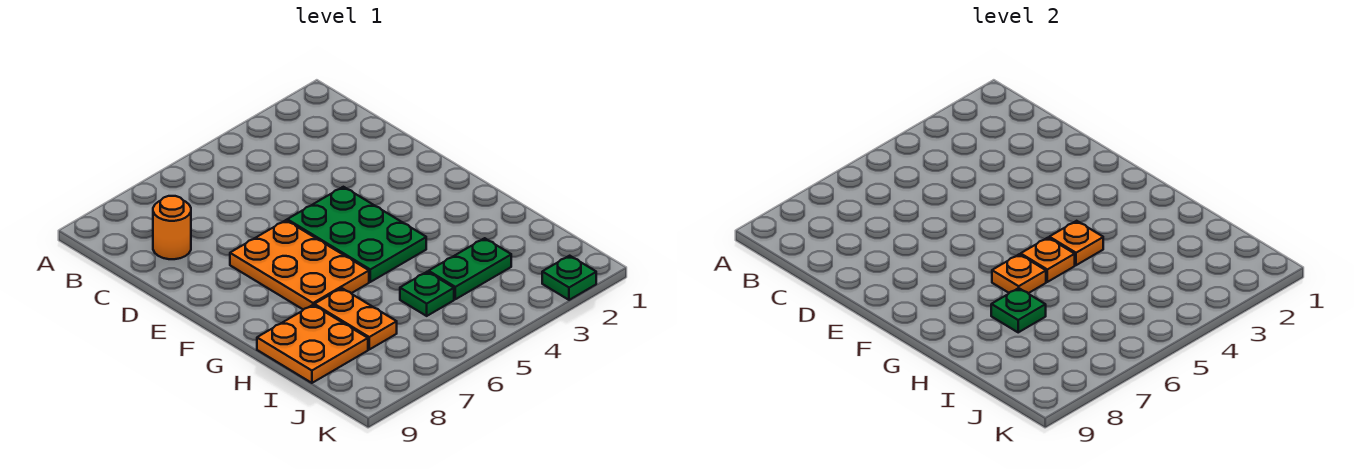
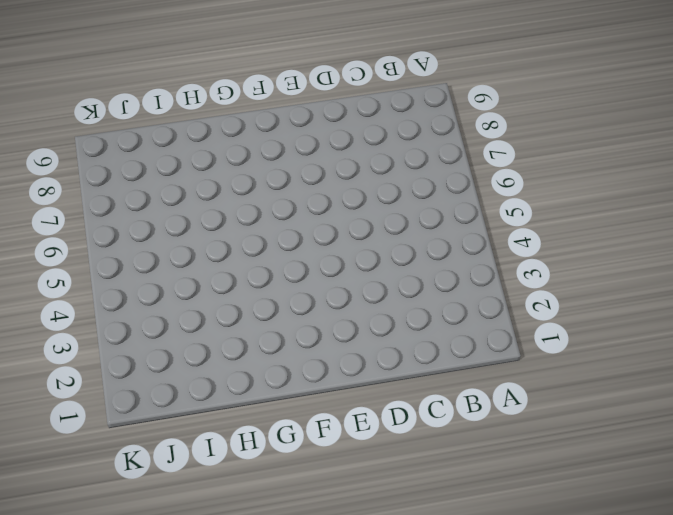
none -> orange 1x1 round brick [153,196,191,259]
none -> green 2x3 plate [287,187,426,282]
none -> orange 2x3 plate [230,220,369,310]

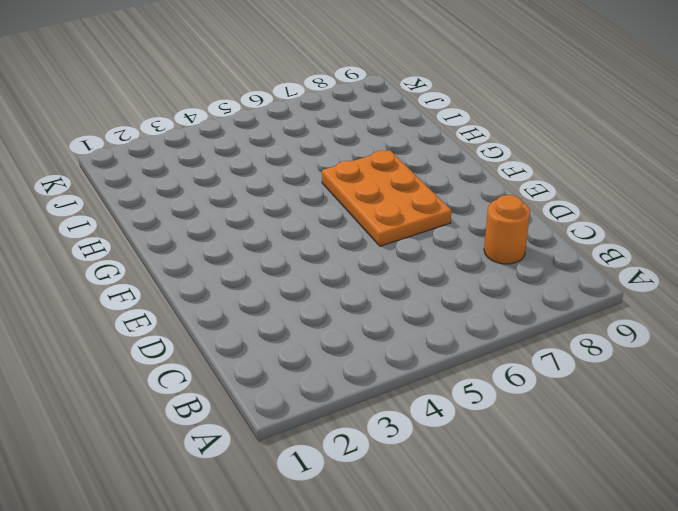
none -> green 2x3 plate [287,187,426,282]
none -> orange 1x2 plate [314,288,397,349]
none -> orange 2x2 plate [257,305,368,383]

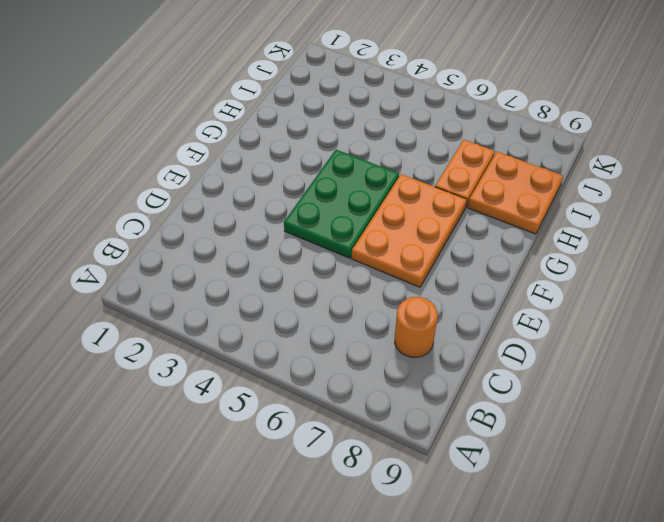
none -> green 1x2 plate [429,238,511,299]
none -> green 1x1 plate [400,272,454,316]
none -> green 1x1 plate [542,256,596,300]

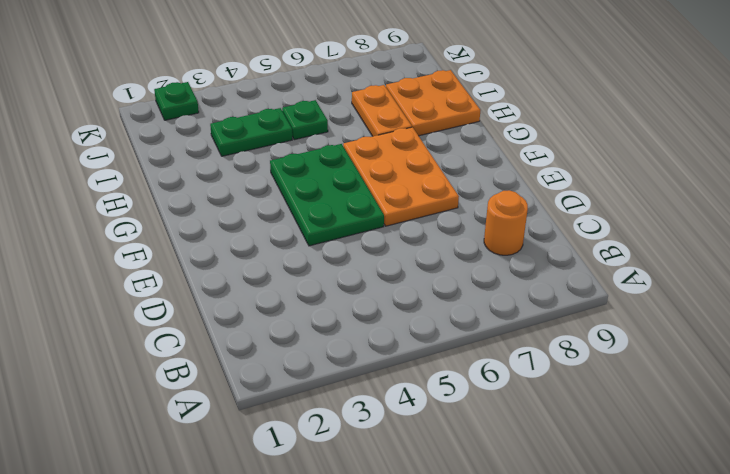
none -> orange 1x1 plate [1049,221,1103,265]
none -> orange 1x1 plate [1021,238,1075,282]
none -> orange 1x1 plate [992,254,1046,293]

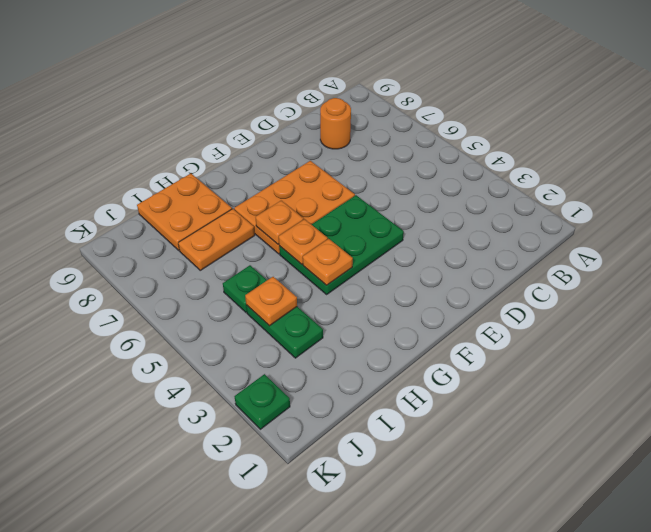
orange 1x1 plate [245,277,297,326] -> none
none -> green 1x1 plate [991,288,1046,332]

